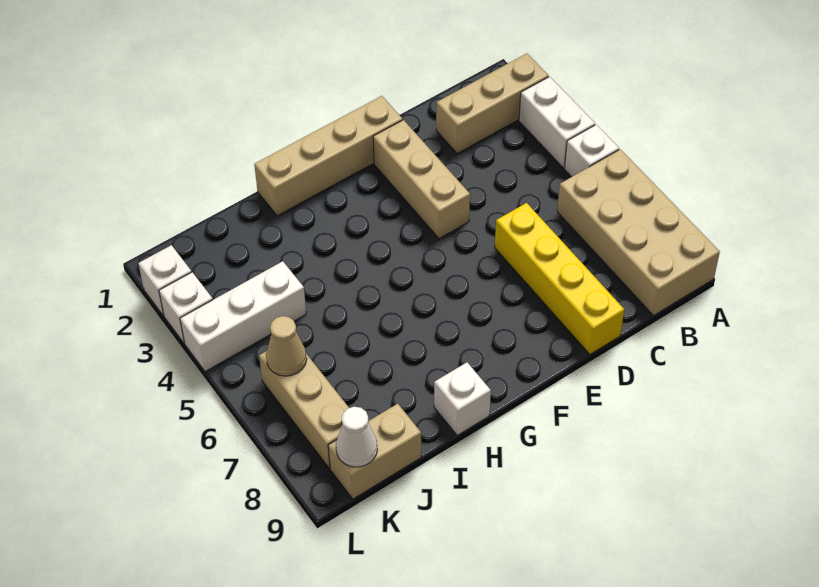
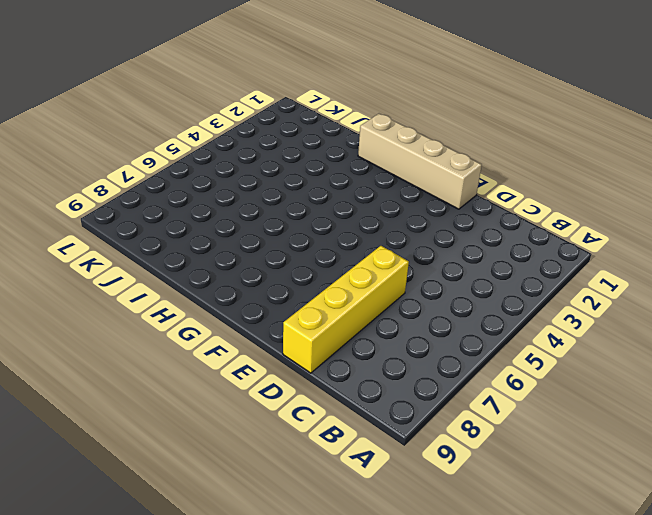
none -> tan 1x3 brick [436,53,549,154]
none -> white 1x2 brick [519,77,595,168]
none -> white 1x1 brick [564,125,619,177]

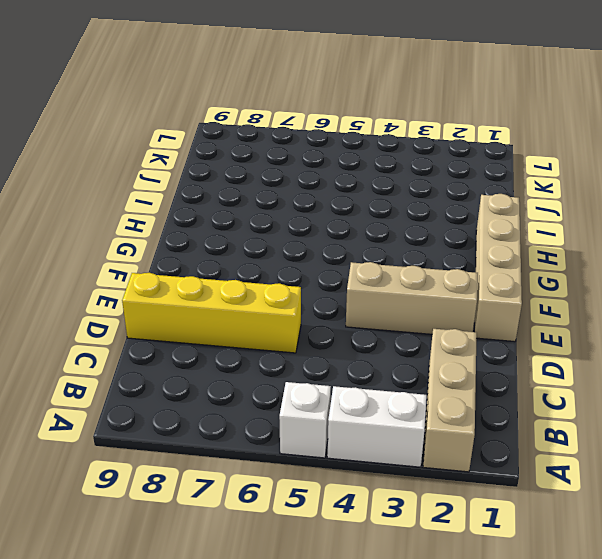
none -> tan 2x4 brick [557,149,720,316]
none -> white 1x1 brick [434,362,491,435]
none -> white 1x3 brick [180,261,306,372]

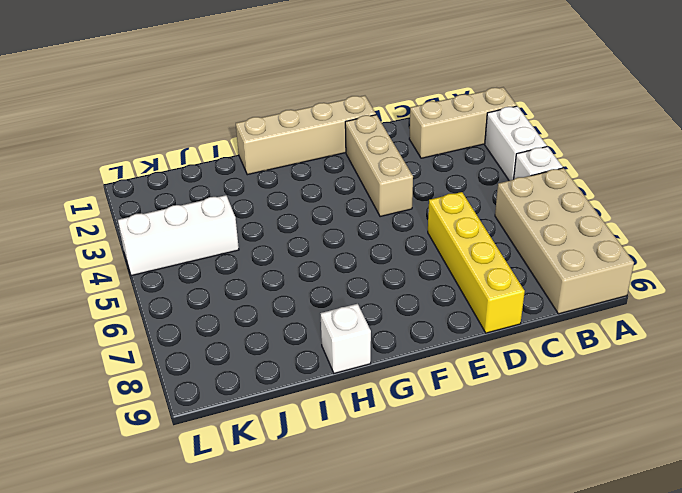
none -> tan 1x2 brick [328,404,421,499]
none -> tan 1x3 brick [259,351,349,468]
none -> white 1x1 brick [138,245,192,316]

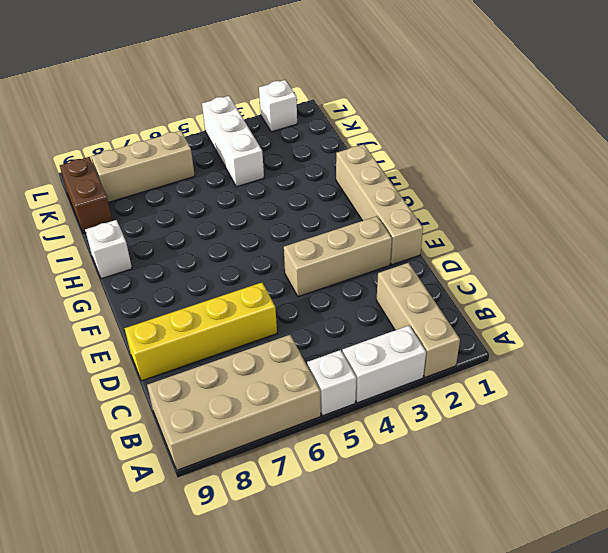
brown 1x2 brick [60,157,112,234] -> tan 1x2 brick [328,404,421,499]
none -> white 1x1 brick [159,272,213,343]
none -> tan 1x1 cone [266,316,307,376]
none -> white 1x1 cone [336,407,377,467]

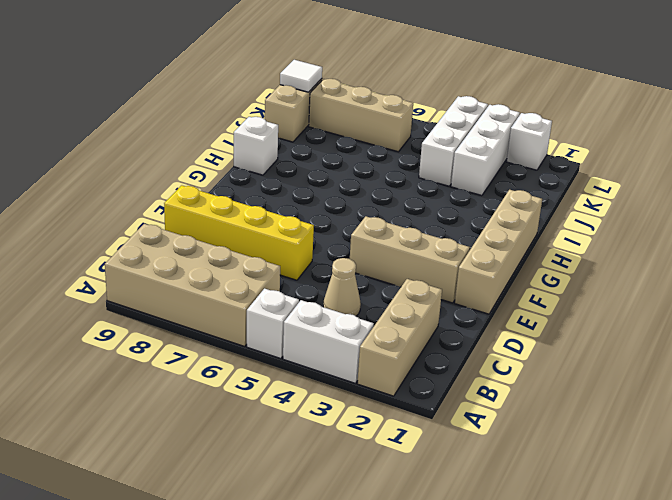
tan 1x1 cone [323,258,361,316] -> tan 1x1 cone moved to [266,316,307,376]
white 1x3 brick [451,104,520,196] -> white 1x1 brick [159,272,213,343]
white 1x1 tile [280,60,322,92] -> white 1x1 cone [336,407,377,467]

